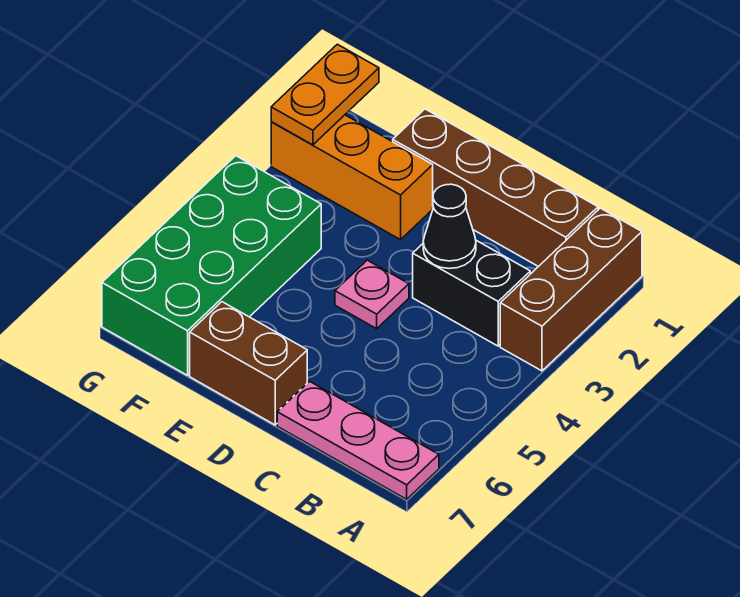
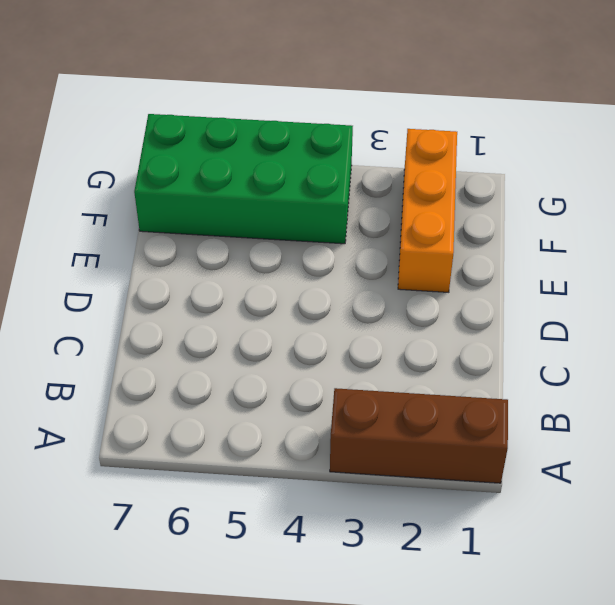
none -> pink 1x3 plate [277,381,439,499]
none -> brown 1x4 brick [393,109,598,267]

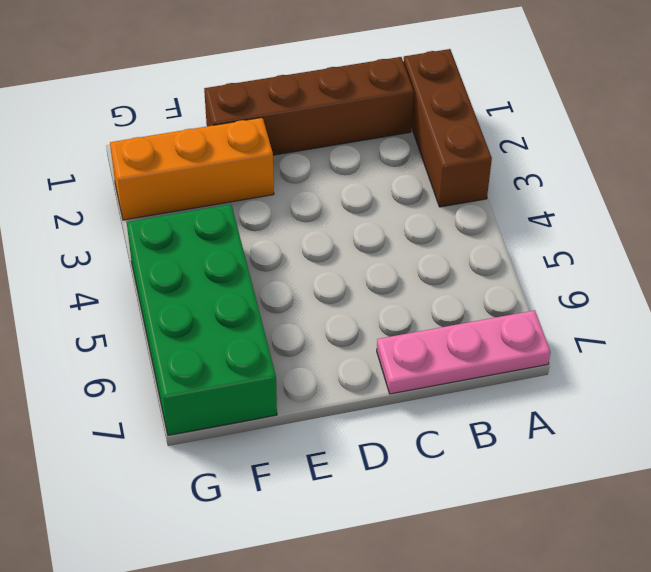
none -> black 1x2 brick [413,241,530,346]
none -> pink 1x1 plate [335,260,409,329]

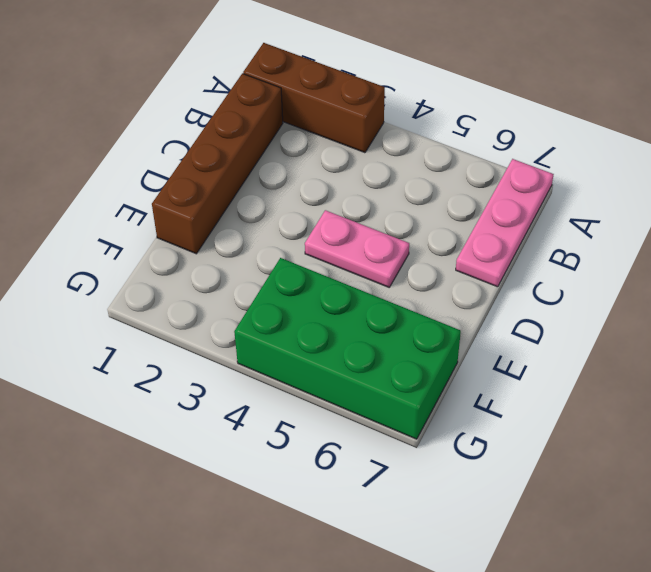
pink 1x2 plate [305,210,409,287] -> pink 1x1 plate [335,260,409,329]
none -> black 1x2 brick [413,241,530,346]
none -> brown 1x2 brick [190,302,307,425]

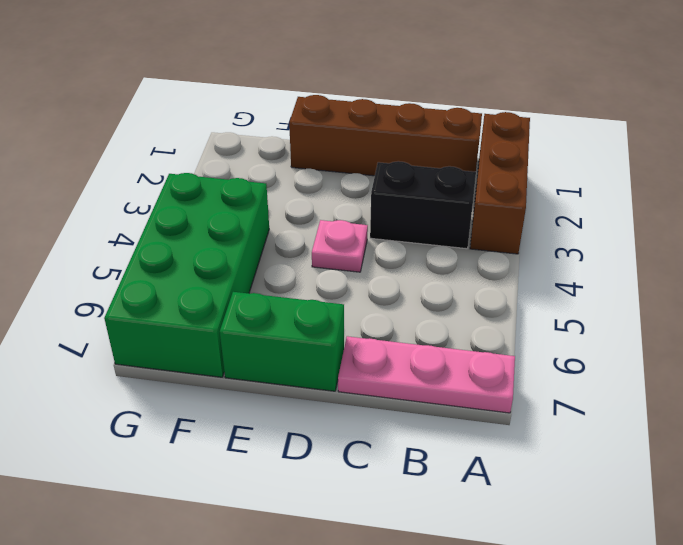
green 1x2 brick [220,292,344,391] -> brown 1x2 brick [190,302,307,425]
none -> orange 1x3 brick [271,115,433,240]
none -> black 1x1 cone [423,184,476,269]

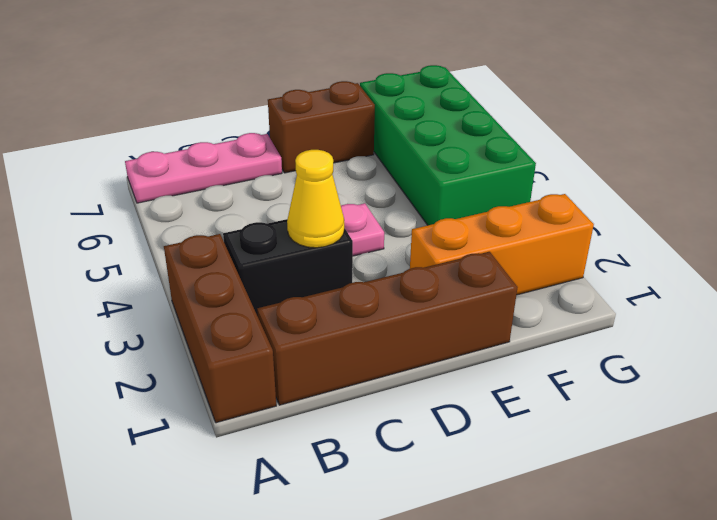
yellow 1x1 cone [287,150,344,248] -> black 1x1 cone [423,184,476,269]
none -> orange 1x2 plate [271,44,379,145]

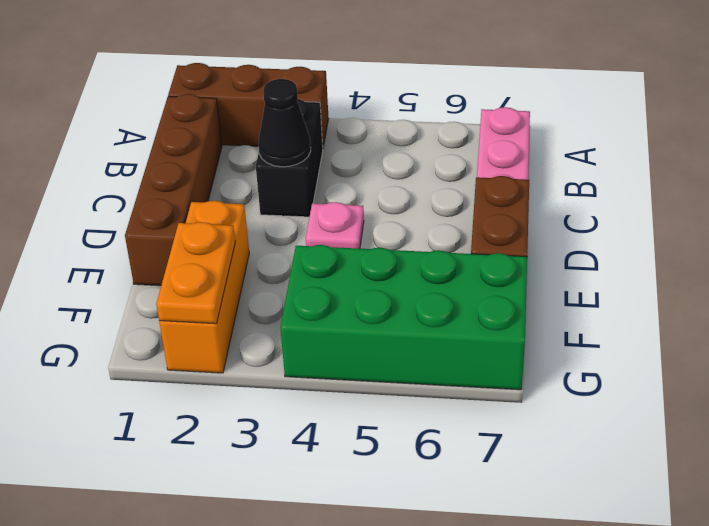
orange 1x2 plate [156,222,235,324] -> orange 1x2 plate turned to [271,44,379,145]

